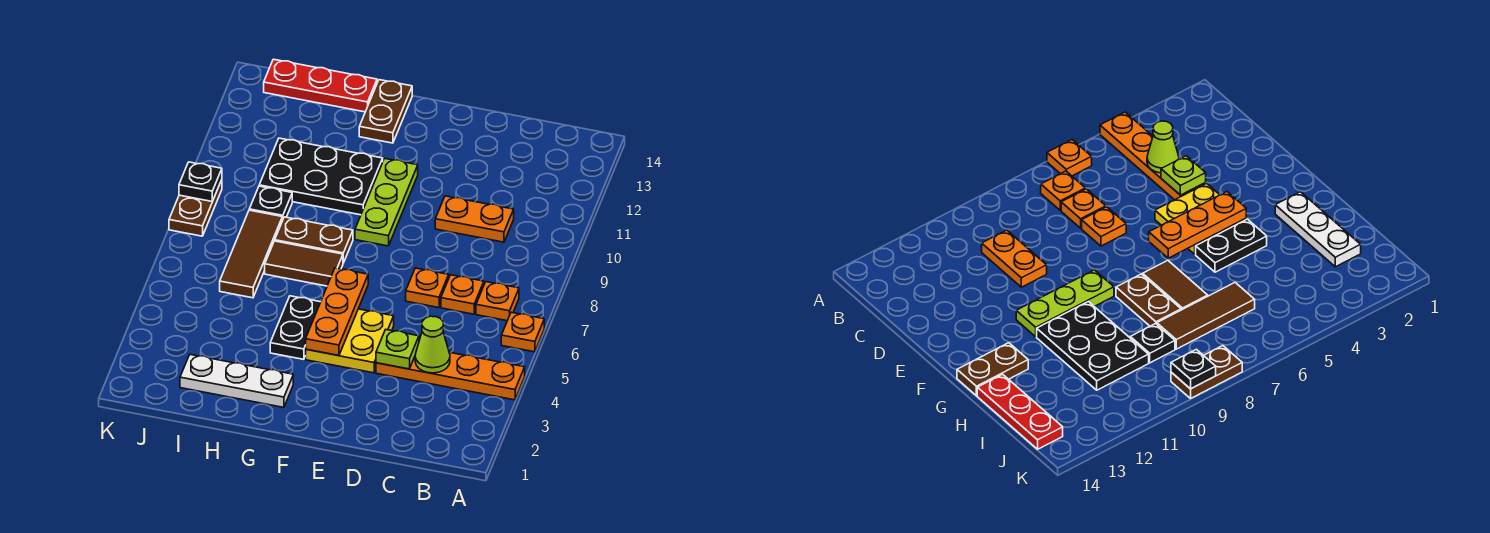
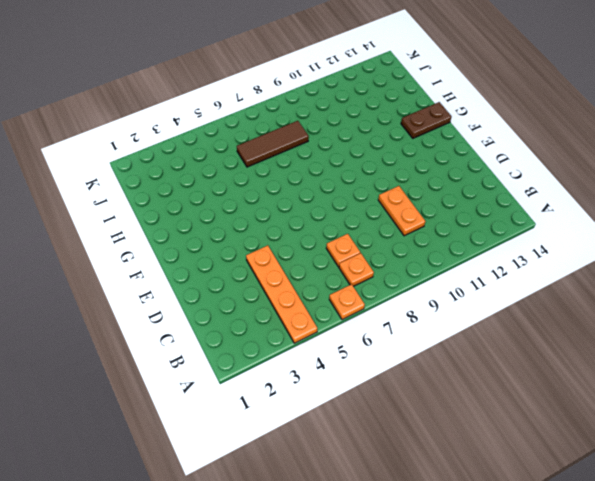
none -> orange 1x1 plate [406,268,449,308]
none -> yellow 2x2 plate [306,309,394,373]
none -> lime 1x3 plate [355,158,418,246]

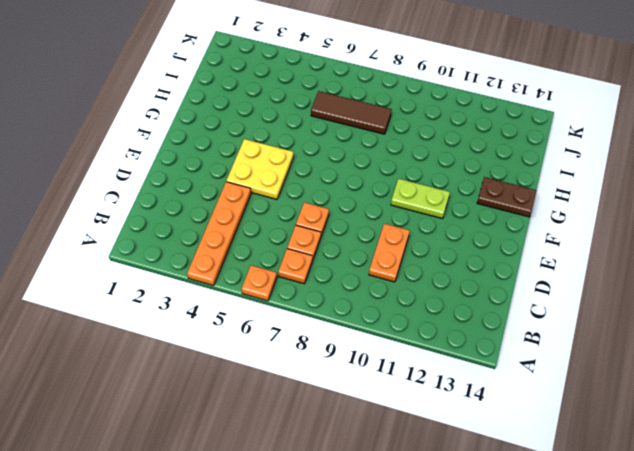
lime 1x2 plate [391,179,450,219] -> lime 1x3 plate [355,158,418,246]
none -> white 1x3 plate [180,355,293,407]
none -> black 1x2 plate [270,296,320,359]
none -> brown 1x2 tile [265,241,343,286]

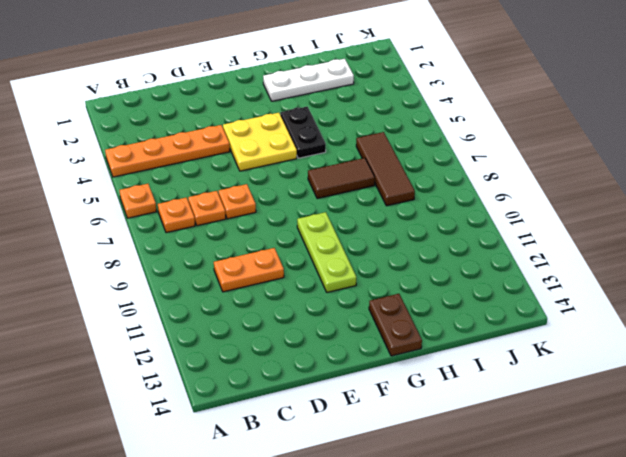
none -> brown 1x2 plate [275,217,353,263]
none -> black 2x3 plate [259,138,383,215]
none -> red 1x3 plate [264,59,377,112]

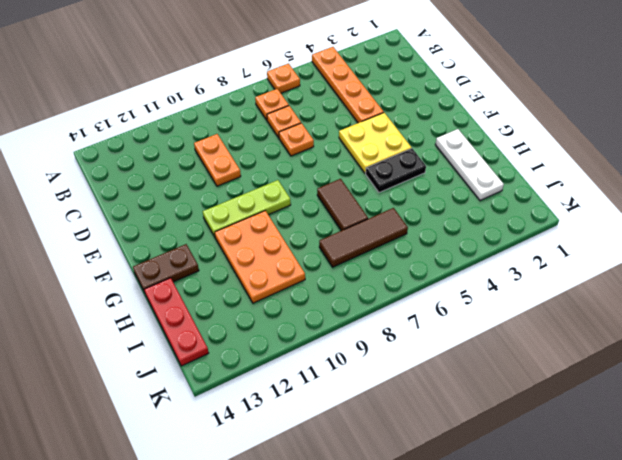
orange 2x3 plate [215,211,305,303] -> black 2x3 plate [259,138,383,215]
none -> brown 1x2 plate [275,217,353,263]
none -> black 1x1 plate [249,186,292,221]
none -> brown 1x2 plate [169,180,222,236]

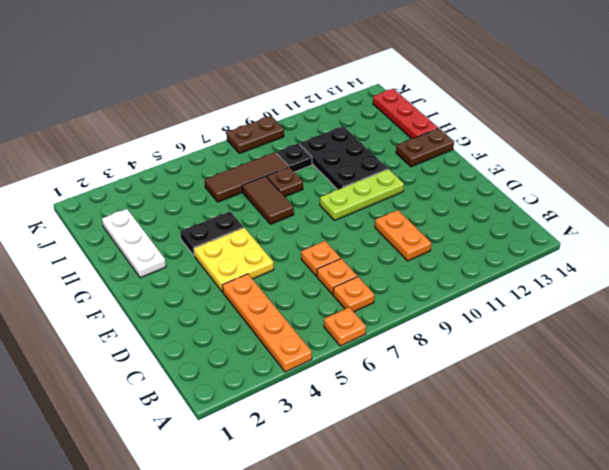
brown 1x1 plate [267,167,303,197] -> brown 1x2 plate [275,217,353,263]
none -> lime 1x1 cone [415,316,450,373]
none -> lime 1x1 plate [376,330,419,369]
none -> orange 1x3 plate [306,268,368,356]

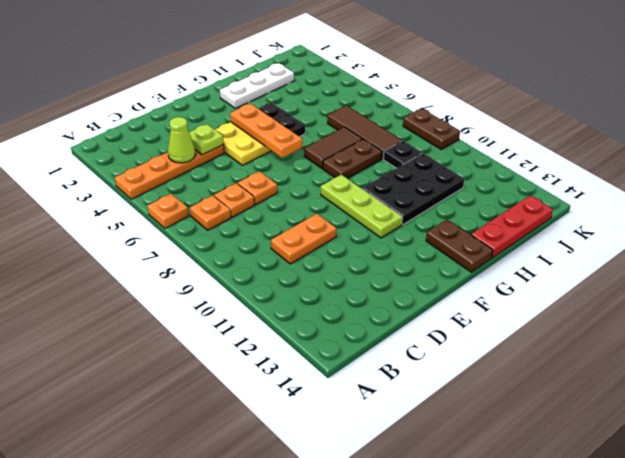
none -> black 1x1 plate [179,162,222,201]

